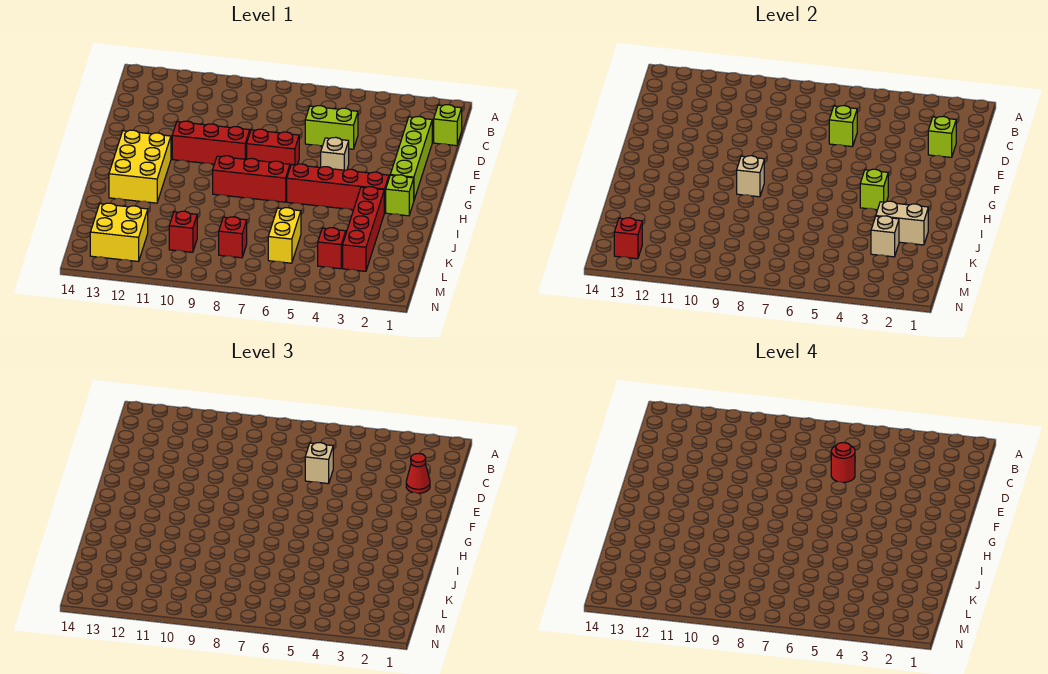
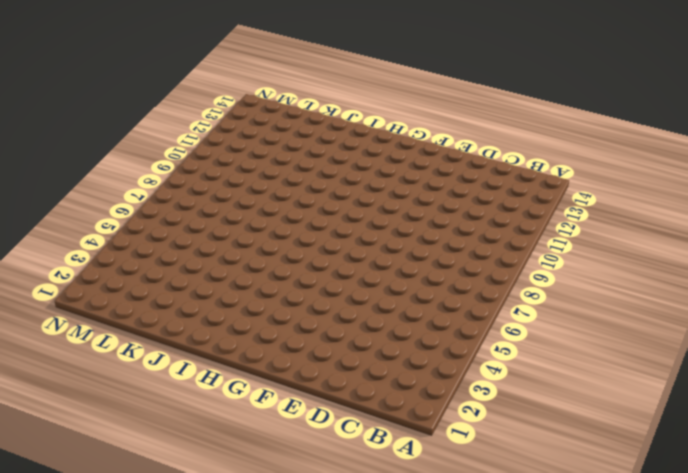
none -> lime 1x1 brick [434,105,462,146]
none -> lime 1x4 brick [390,116,432,200]
none -> lime 1x2 brick [305,106,358,149]

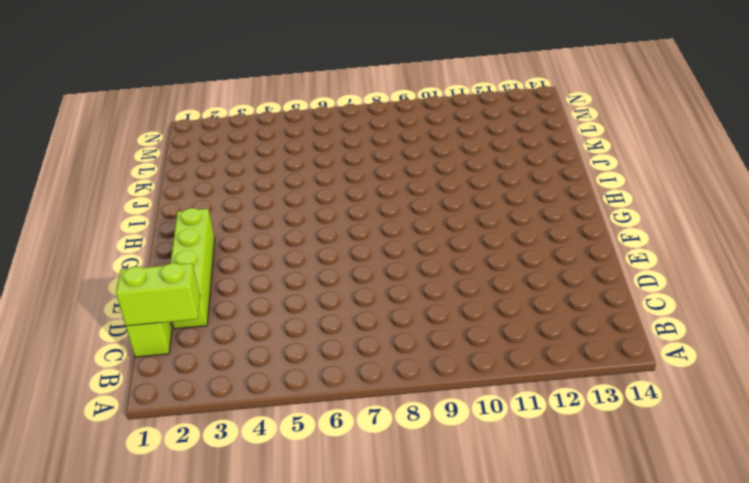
lime 1x2 brick [116,263,200,326] -> lime 1x2 brick moved to [305,106,358,149]
none -> tan 1x1 brick [321,137,349,170]
none -> red 1x2 brick [247,129,299,166]
none -> red 1x3 brick [172,121,250,164]

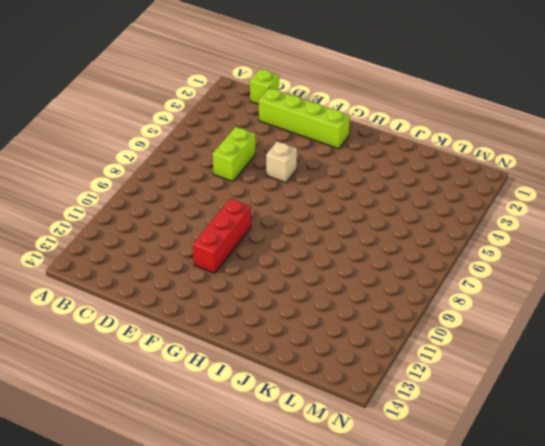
none -> red 1x2 brick [247,129,299,166]
none -> yellow 2x3 brick [109,130,171,203]
none -> lime 1x1 brick [386,175,414,216]

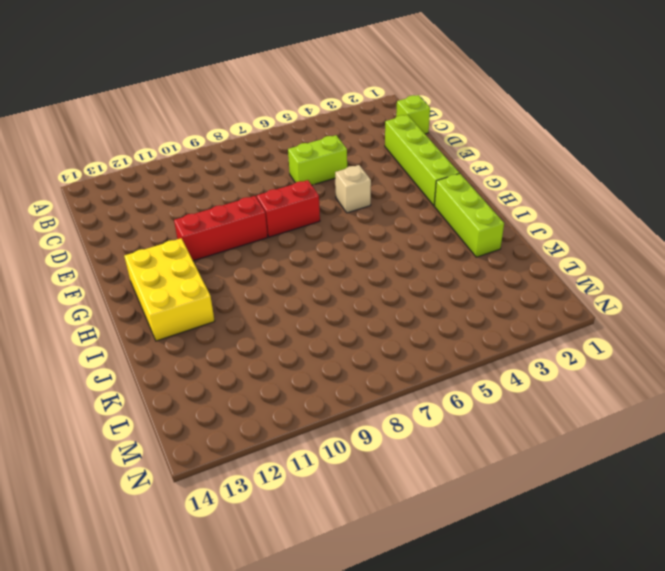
lime 1x3 brick [434,173,504,257] -> lime 1x1 brick [386,175,414,216]
none -> red 1x4 brick [287,164,389,213]
none -> red 1x3 brick [213,156,290,202]
none -> red 1x4 brick [343,187,384,271]

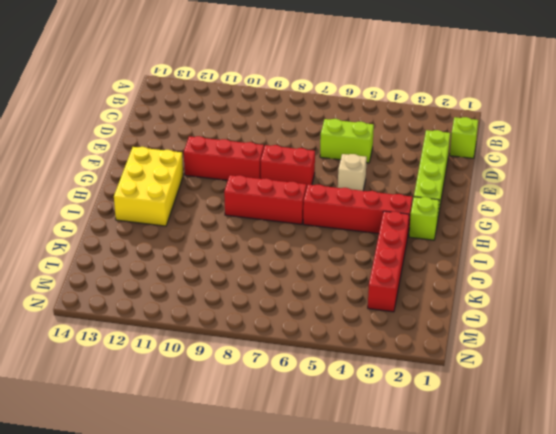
none -> yellow 1x2 brick [268,208,301,263]
none -> red 1x1 brick [318,228,346,269]
none -> red 1x1 brick [219,217,247,258]

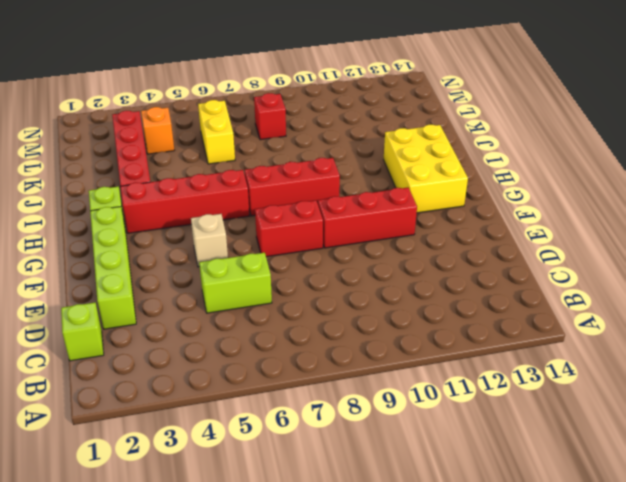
orange 1x1 brick [141,107,174,154] -> red 1x1 brick [318,228,346,269]
none -> red 1x1 brick [169,211,197,252]
none -> yellow 2x2 brick [90,203,148,261]
none -> lime 1x1 brick [928,116,956,157]

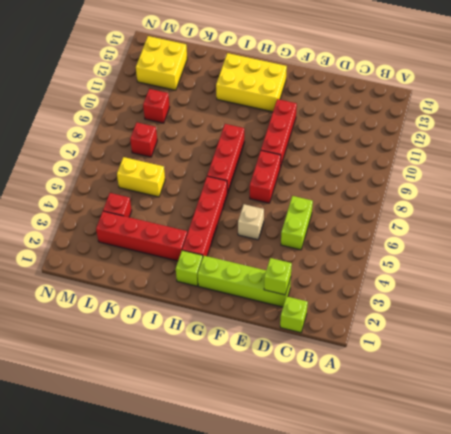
none -> lime 1x1 brick [829,106,857,147]
none -> lime 1x1 brick [860,169,888,210]
none -> tan 1x1 brick [737,156,764,197]

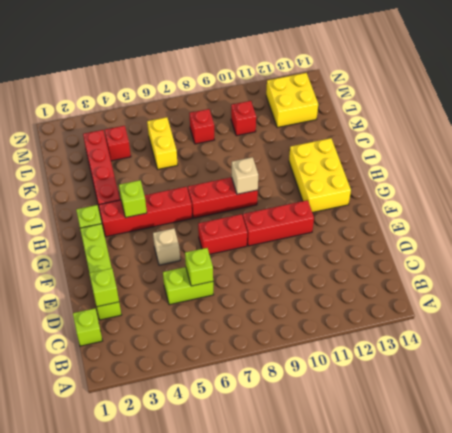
none -> tan 1x2 brick [876,201,928,245]
none -> tan 1x1 brick [871,216,899,257]
none -> red 1x1 brick [614,218,642,259]

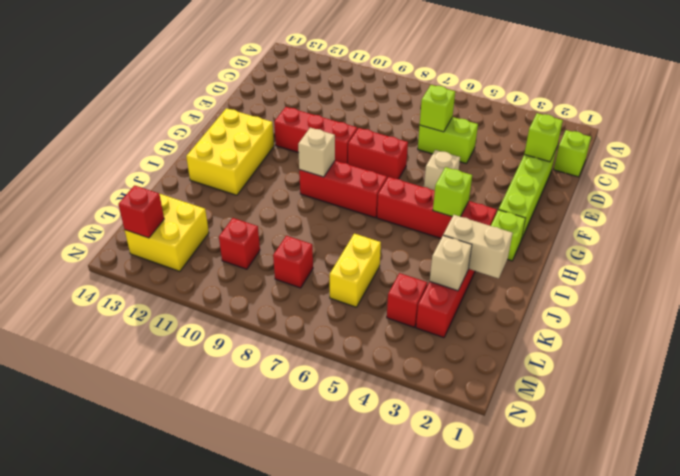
none -> red 1x1 cone [406,453,430,493]
none -> tan 1x1 brick [305,443,333,484]
none -> red 1x1 round brick [831,443,855,482]

